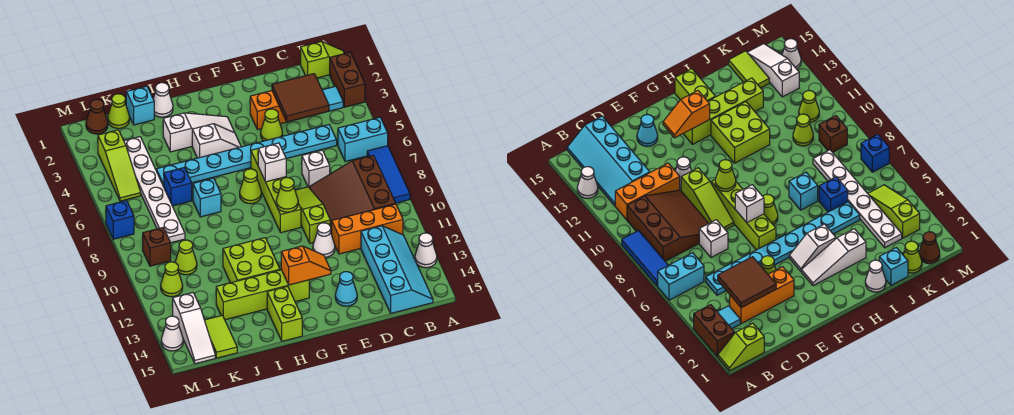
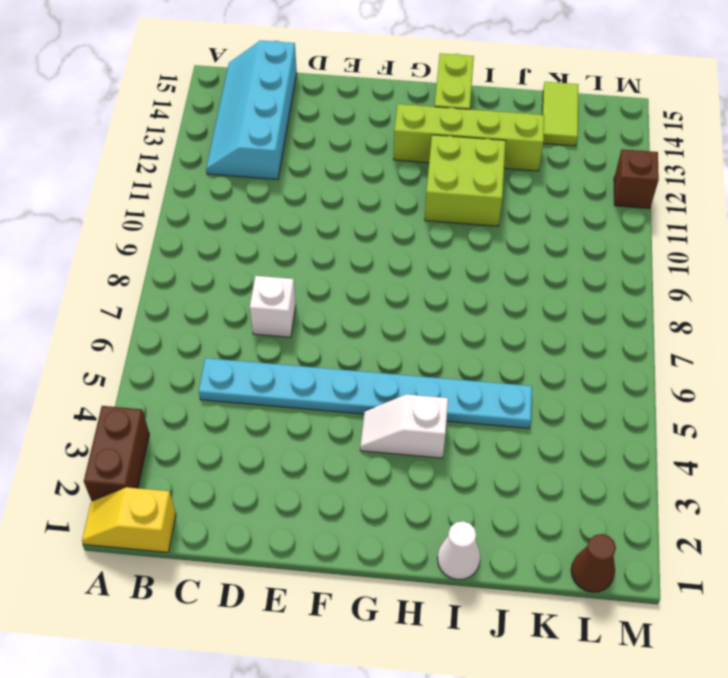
yellow 1x2 slope [82,487,176,552] -> lime 1x2 slope [301,41,344,78]
brown 1x1 brick [614,149,659,208] -> brown 1x1 brick moved to [142,228,171,266]
none -> cyan 1x2 brick [338,117,388,162]
none -> blue 1x3 tile [367,146,410,203]
none -> white 1x1 cone [415,233,437,268]
none -> cyan 1x1 tile [322,86,343,111]

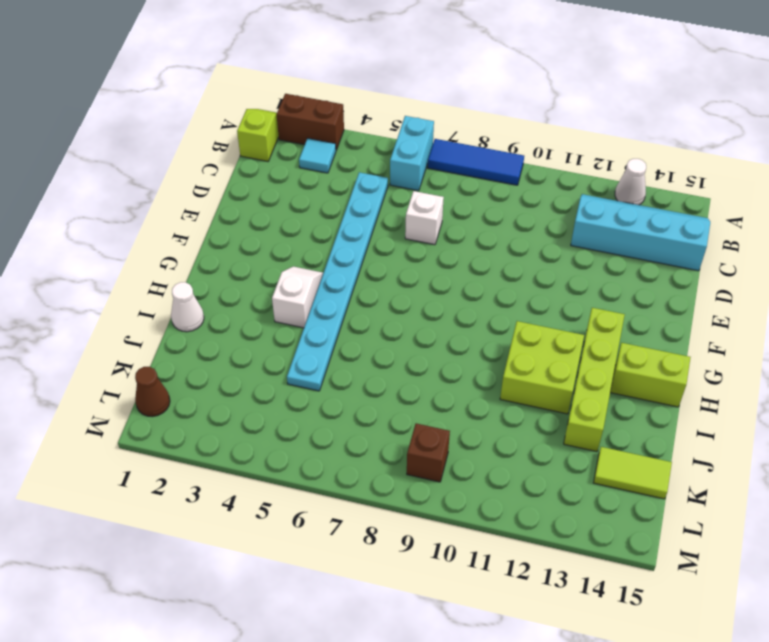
none -> brown 3x3 slope [309,155,396,234]
none -> orange 1x3 brick [331,204,403,254]
none -> orange 1x3 brick [250,91,287,130]
none -> lime 1x1 cone [261,109,283,141]

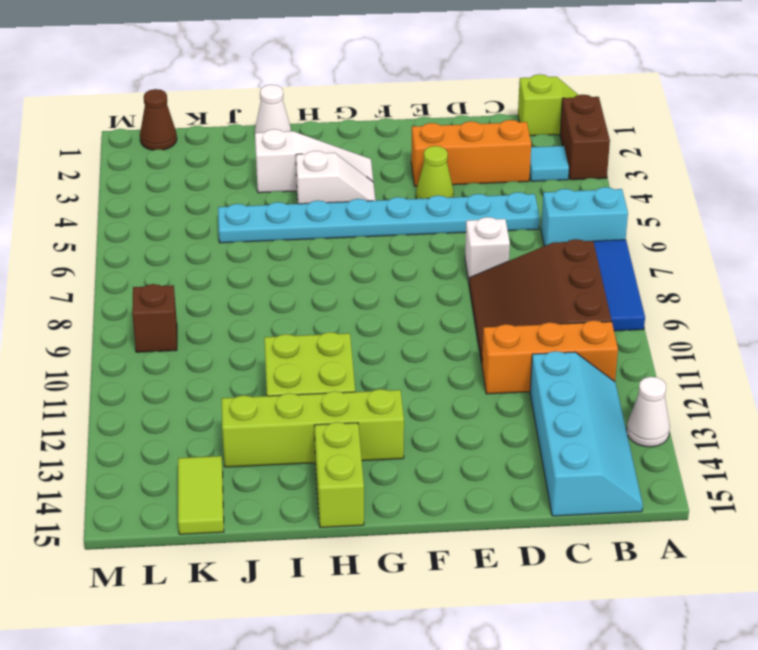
none -> lime 1x3 slope [295,187,330,243]
none -> white 1x1 cone [313,223,335,257]
none -> cyan 1x1 cone [335,272,357,306]
none -> lime 1x4 brick [251,149,301,233]

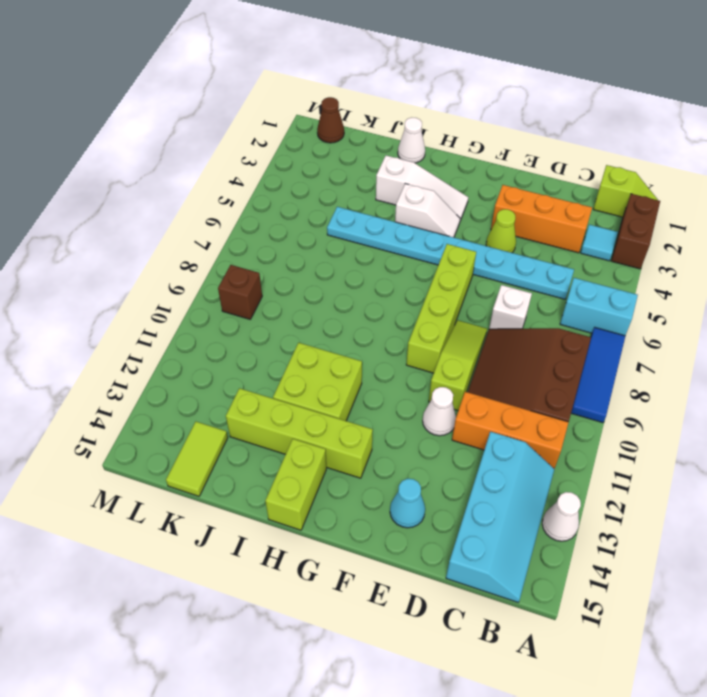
none -> lime 1x1 cone [240,169,261,204]
none -> cyan 1x1 brick [193,178,221,217]
none -> cyan 1x1 brick [126,86,154,125]
none -> blue 1x1 brick [164,168,192,206]

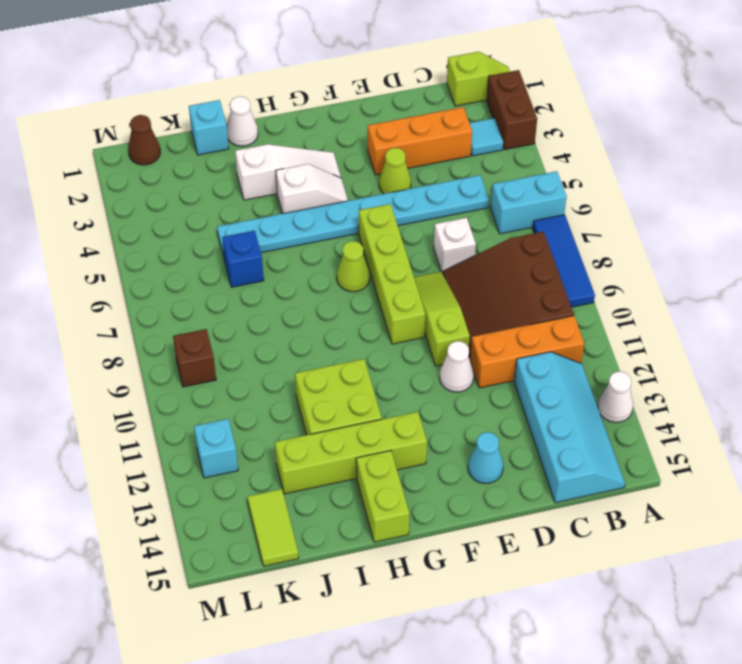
cyan 1x1 brick [194,419,238,478] -> cyan 1x1 brick moved to [193,178,221,217]
none -> lime 1x1 cone [108,94,130,128]
none -> white 1x6 plate [124,137,185,243]
none -> lime 1x1 cone [175,240,197,275]
none -> lime 1x3 slope [98,130,141,201]

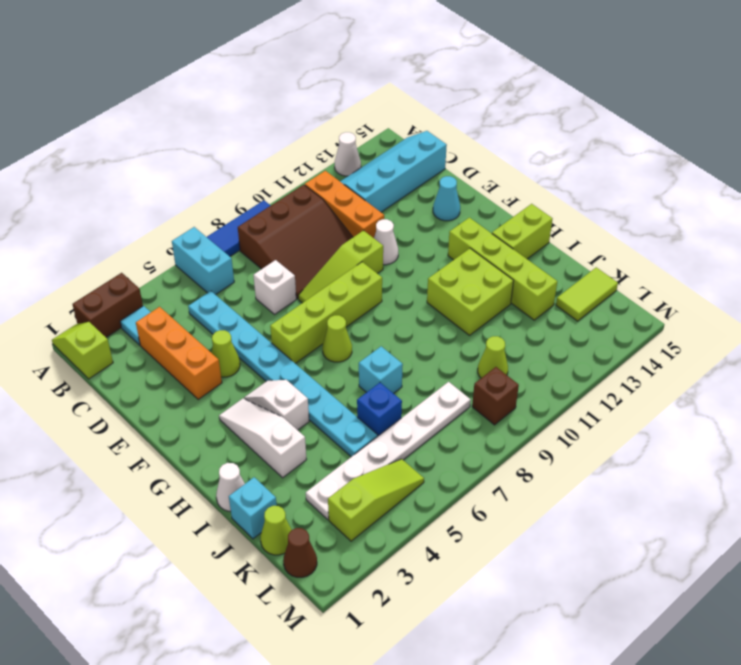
none -> lime 1x1 cone [161,262,183,297]
none -> white 1x3 slope [172,293,215,364]
none -> blue 1x1 brick [106,201,134,239]
none -> white 1x1 cone [161,316,183,351]

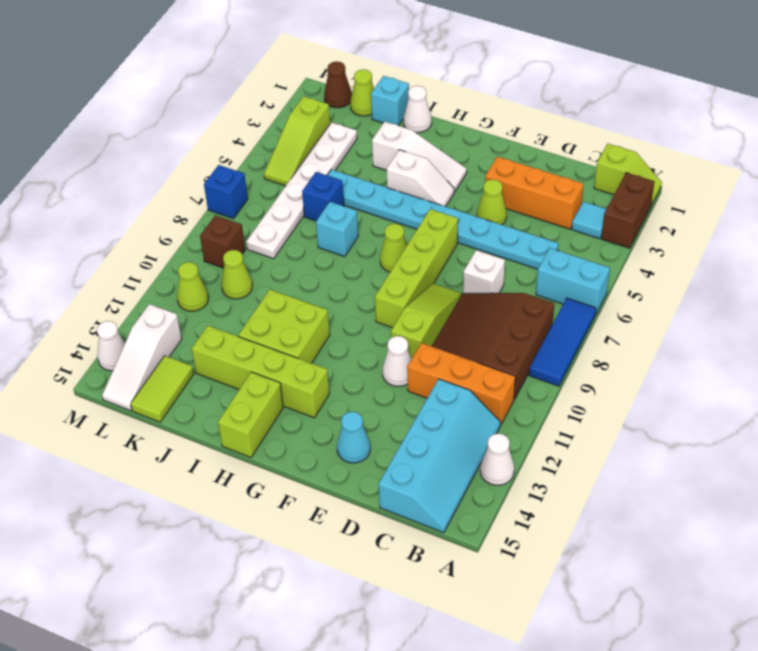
none -> brown 2x2 tile [272,74,329,122]
none -> white 1x1 brick [258,143,286,182]
none -> lime 1x1 cone [276,178,298,212]
none -> orange 1x2 slope [281,246,331,285]

